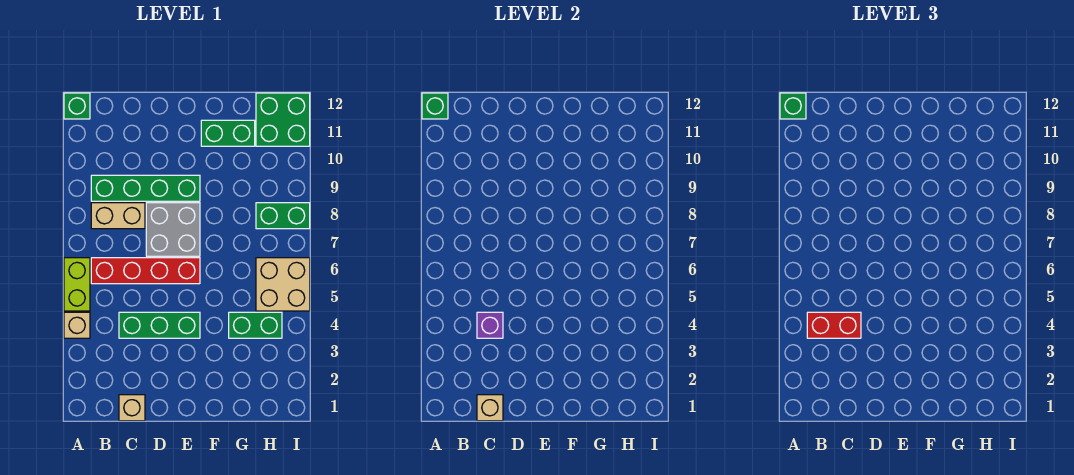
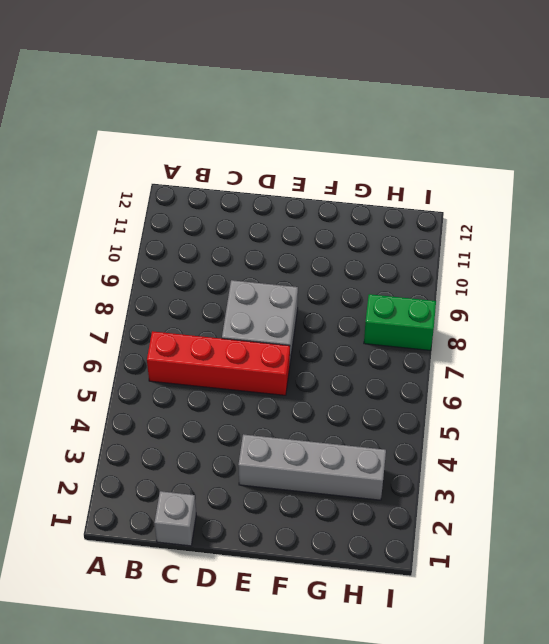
grey 1x1 brick [155,491,196,546] -> tan 1x1 brick [119,395,145,421]
grey 1x4 brick [238,434,386,500] -> none
none -> tan 1x1 brick [64,312,90,338]
none -> lime 1x2 brick [64,258,90,311]
none -> green 1x1 brick [64,93,90,119]

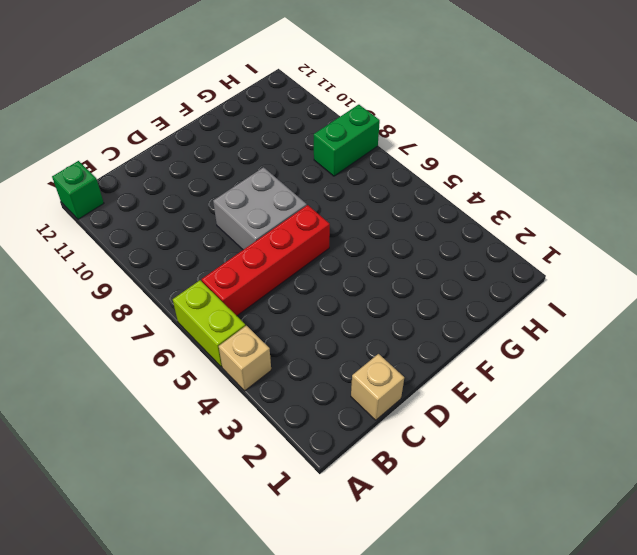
none -> tan 1x2 brick [91,203,145,229]
none -> green 1x4 brick [91,175,200,201]
none -> green 1x3 brick [119,312,200,338]

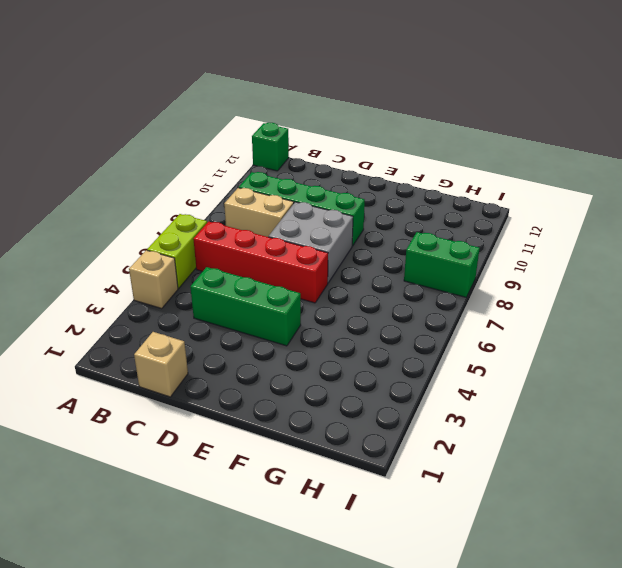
none -> green 1x2 brick [201,120,255,146]
none -> green 1x2 brick [229,312,282,338]
none -> tan 2x2 brick [256,258,310,311]

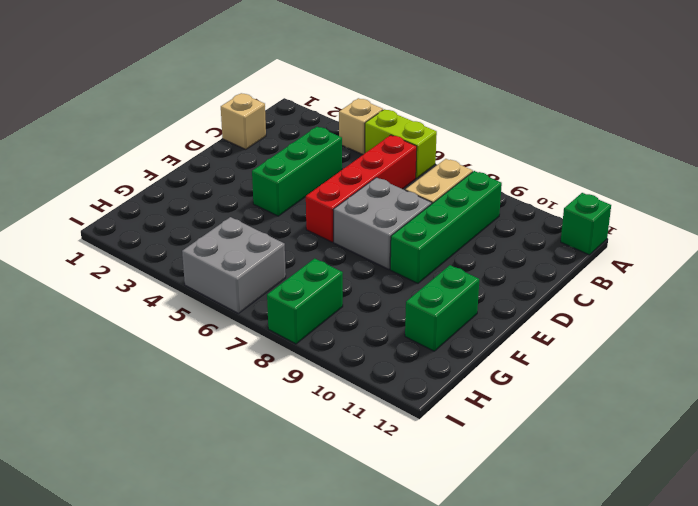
grey 2x2 brick [182,217,286,314] -> tan 2x2 brick [256,258,310,311]
none -> green 1x2 brick [229,312,282,338]
none -> green 2x2 brick [256,93,310,146]
none -> green 1x1 brick [422,93,448,119]

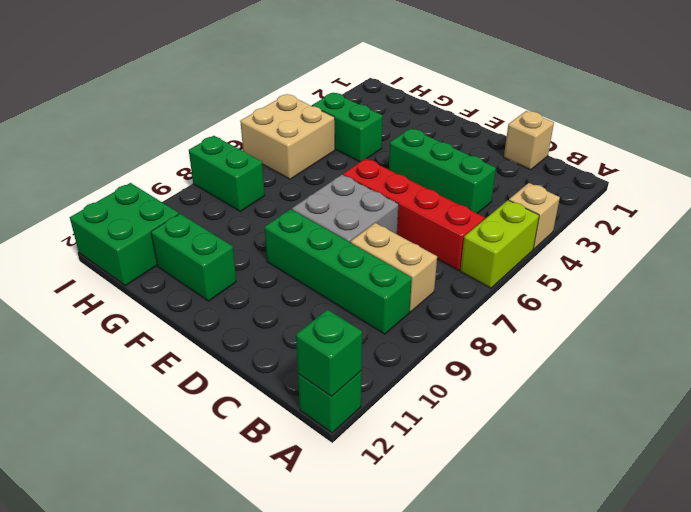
none -> tan 1x1 brick [477,395,503,421]
none -> purple 1x1 brick [477,312,503,338]
none -> green 1x1 brick [780,93,806,119]

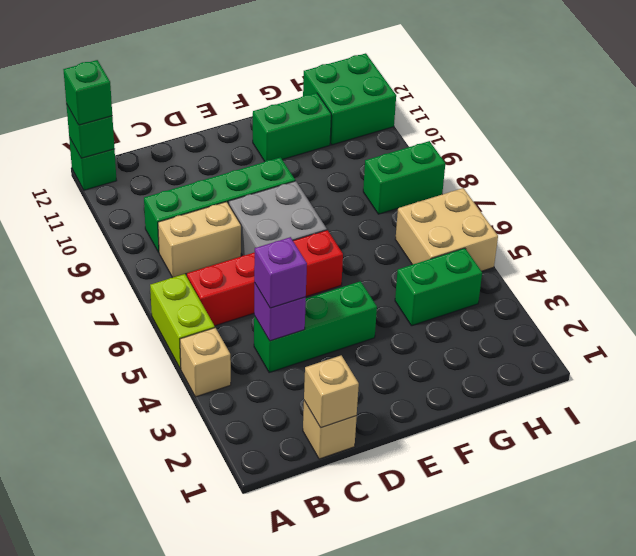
purple 1x1 brick [254,237,307,308] -> red 1x2 brick [807,312,861,338]

